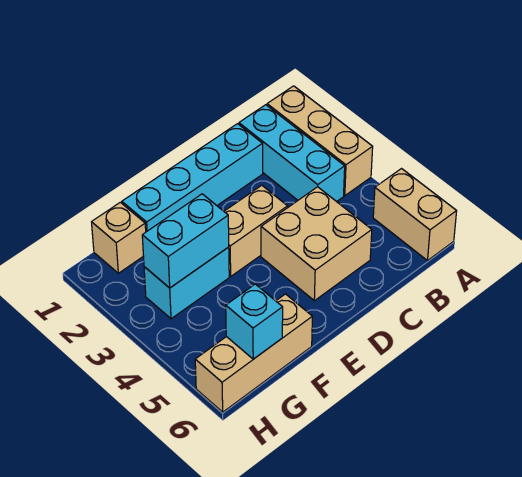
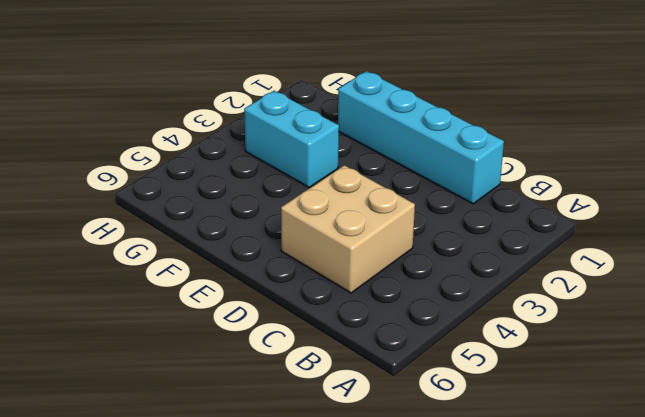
none -> tan 1x3 brick [267,86,373,196]
none -> tan 1x2 brick [373,169,457,261]

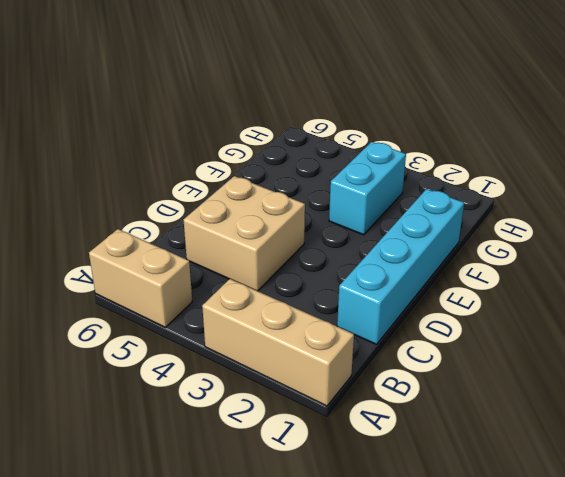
none -> cyan 1x3 brick [239,105,345,202]
none -> tan 1x2 brick [224,185,288,276]

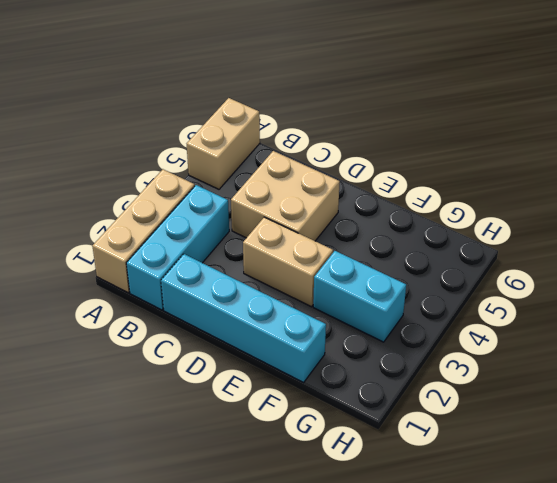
none -> tan 1x3 brick [195,294,312,412]
none -> tan 1x1 brick [92,202,146,273]

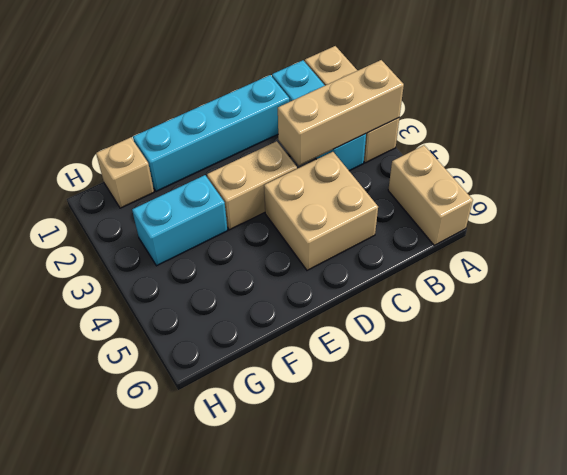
tan 1x3 brick [278,60,404,166] -> tan 1x3 brick moved to [195,294,312,412]
none -> cyan 1x2 brick [142,194,229,288]
none -> cyan 1x1 brick [226,284,283,359]

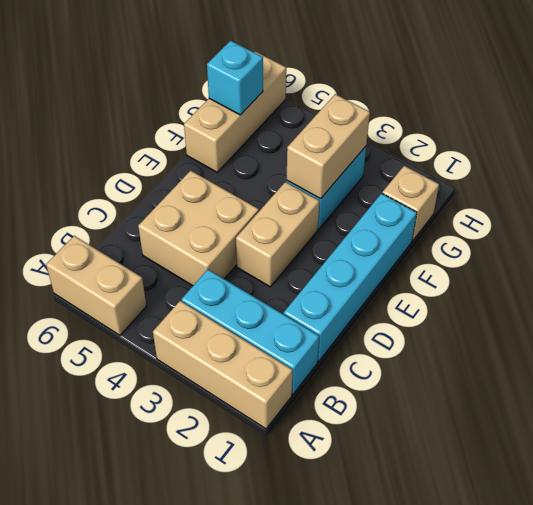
tan 1x2 brick [287,94,370,199] -> cyan 1x2 brick [142,194,229,288]

